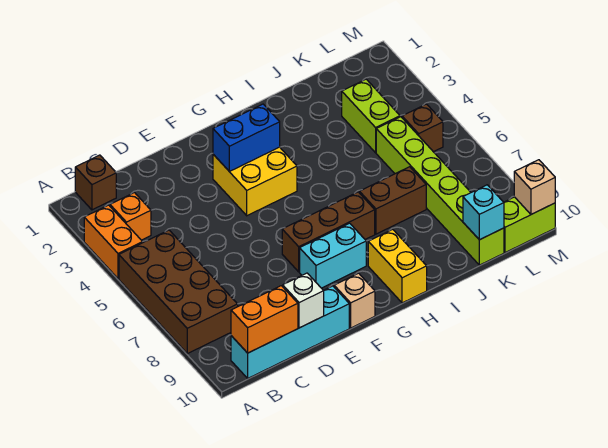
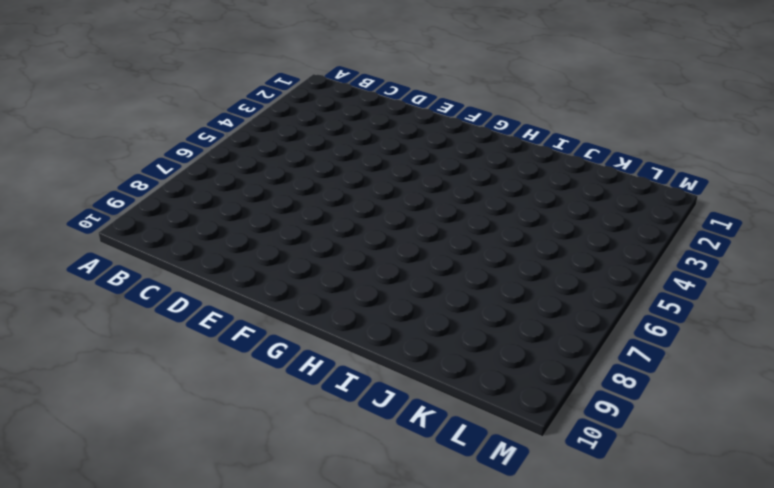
none -> orange 1x2 brick [84,205,143,279]
none -> brown 2x4 brick [119,230,238,354]
none -> brown 1x1 brick [75,155,116,210]

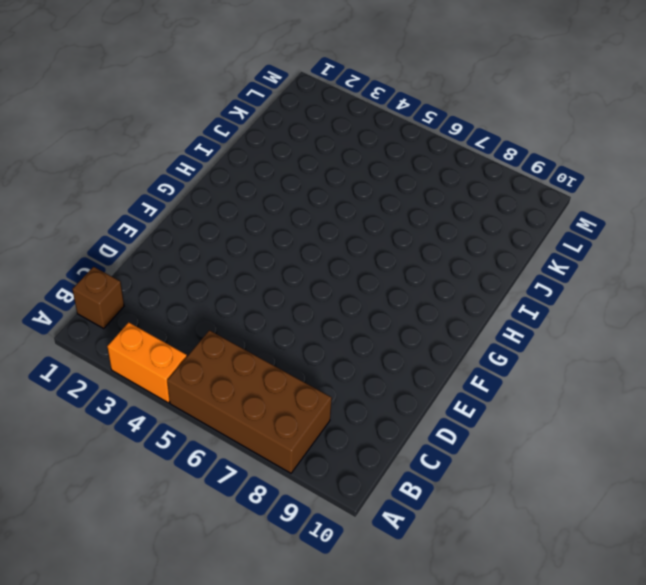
none -> orange 1x1 brick [110,193,151,240]
none -> cyan 1x4 brick [231,286,349,378]
none -> yellow 2x2 brick [213,147,297,216]

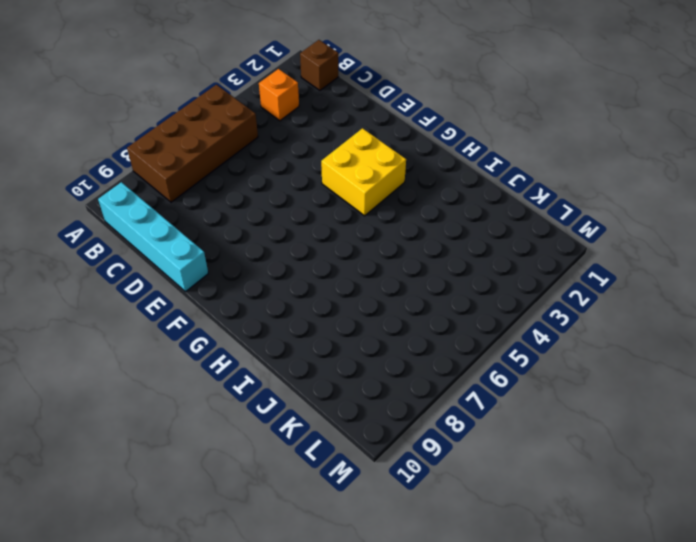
none -> orange 1x2 brick [84,205,143,279]
none -> brown 1x3 brick [282,192,375,272]
none -> cyan 1x2 brick [300,223,366,288]

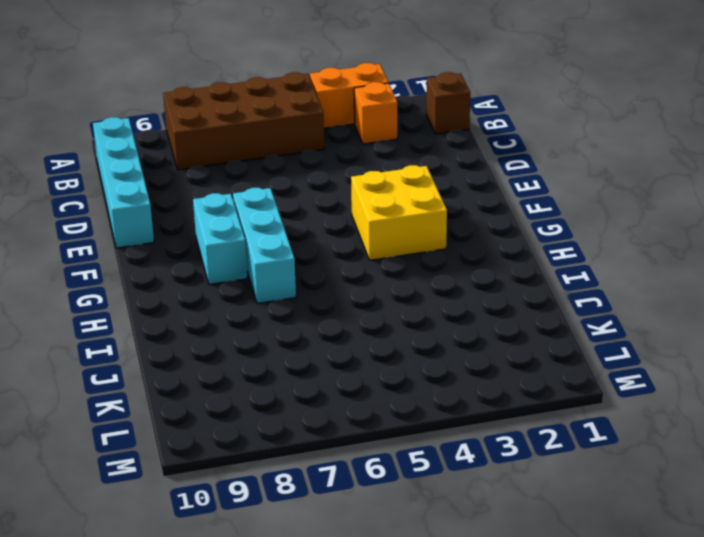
cyan 1x3 brick [233,188,296,303] -> brown 1x3 brick [282,192,375,272]
none -> tan 1x1 brick [334,273,375,328]
none -> yellow 1x2 brick [368,229,427,303]
none -> brown 1x2 brick [359,167,426,234]

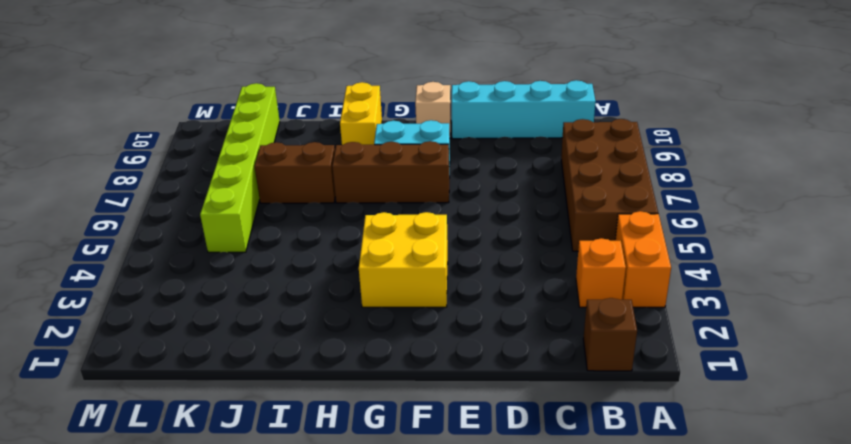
none -> lime 1x2 brick [342,79,400,153]
none -> brown 1x1 brick [402,104,443,152]
none -> lime 1x2 brick [504,197,555,253]

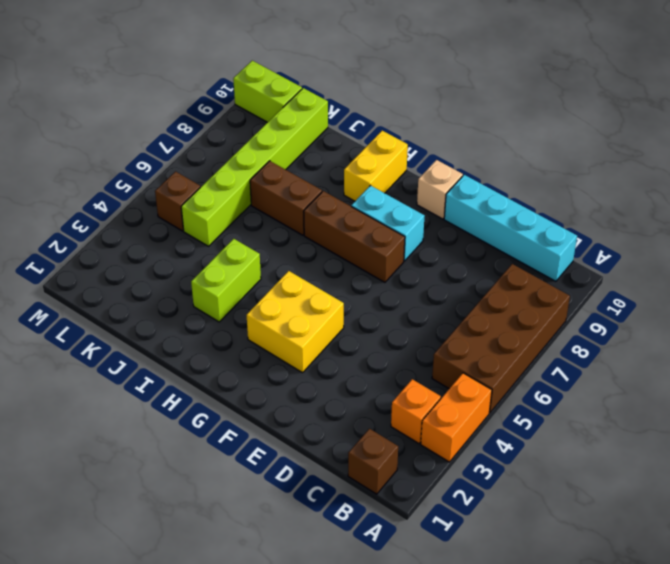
lime 1x2 brick [191,239,261,322] -> lime 1x2 brick moved to [342,79,400,153]
none -> orange 1x2 brick [231,286,298,353]
none -> white 1x1 brick [283,273,324,328]
none -> blue 1x2 brick [213,104,280,171]

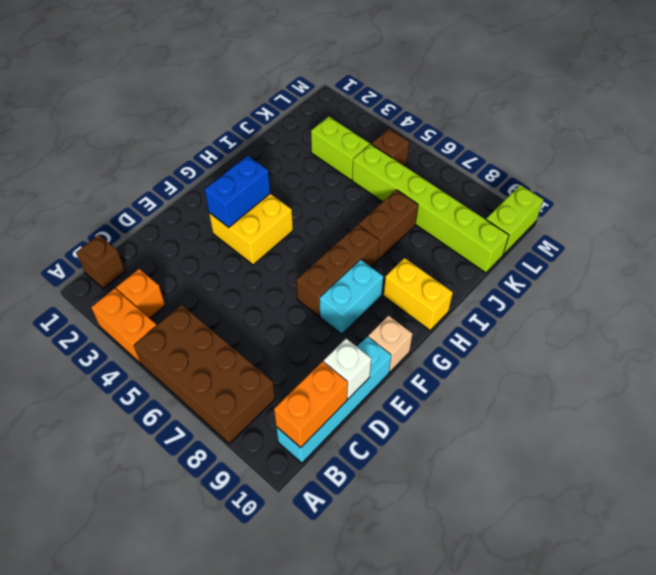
none -> cyan 1x1 brick [463,185,504,240]
none -> tan 1x1 brick [514,160,555,214]

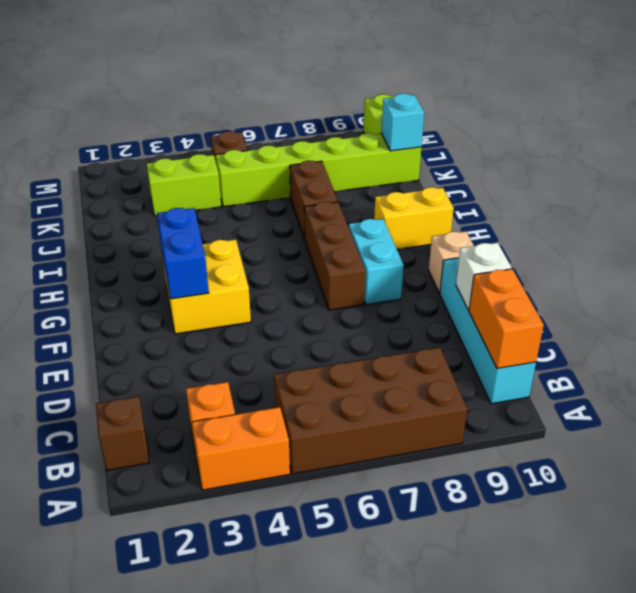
none -> tan 1x1 brick [514,160,555,214]

